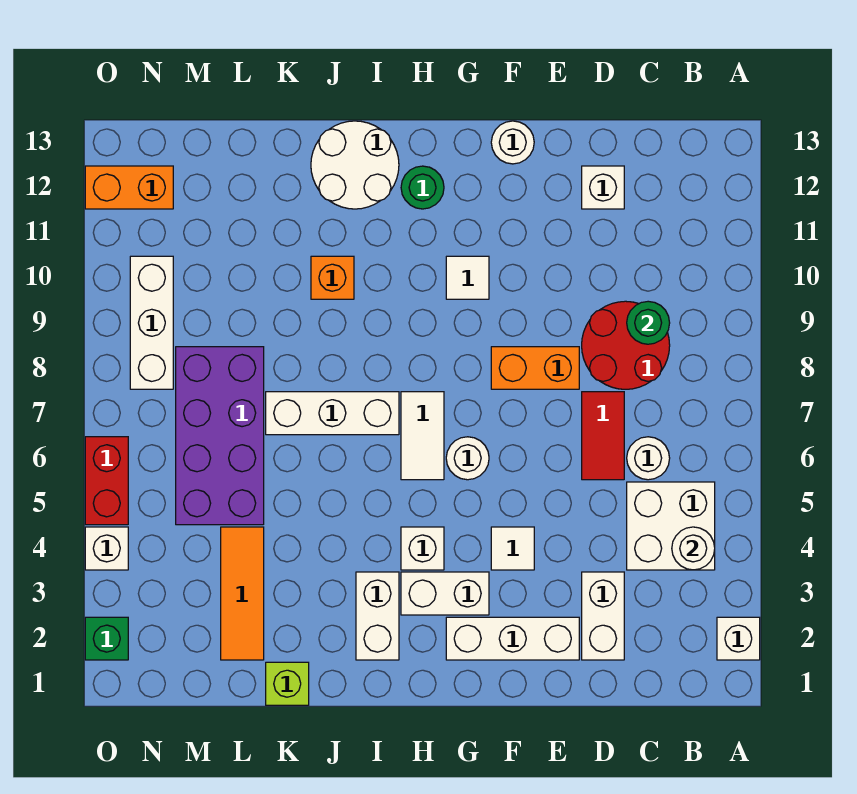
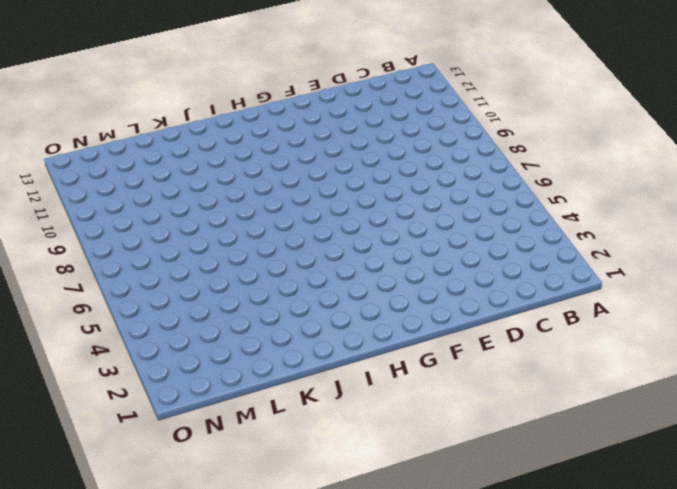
none -> white 1x1 brick [717,617,760,660]
none -> white 2x2 brick [627,482,715,570]
none -> white 1x1 round brick [627,437,670,480]
none -> red 2x2 round brick [582,301,670,389]

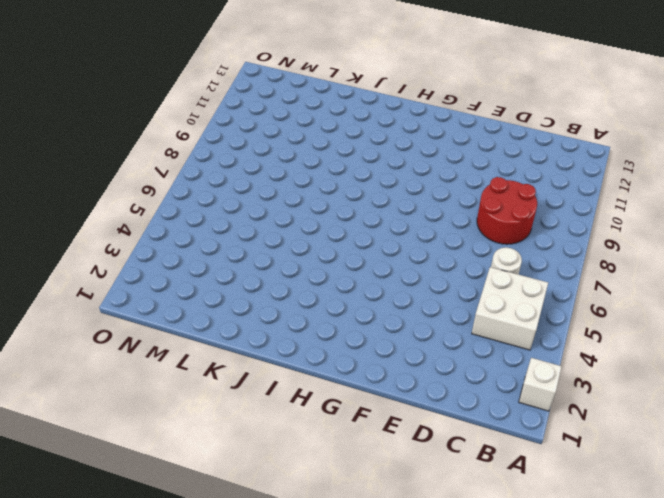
none -> white 1x2 brick [582,572,624,660]
none -> red 1x2 tile [582,392,624,480]
none -> white 1x1 brick [582,166,624,209]
none -> white 1x3 brick [446,617,579,660]

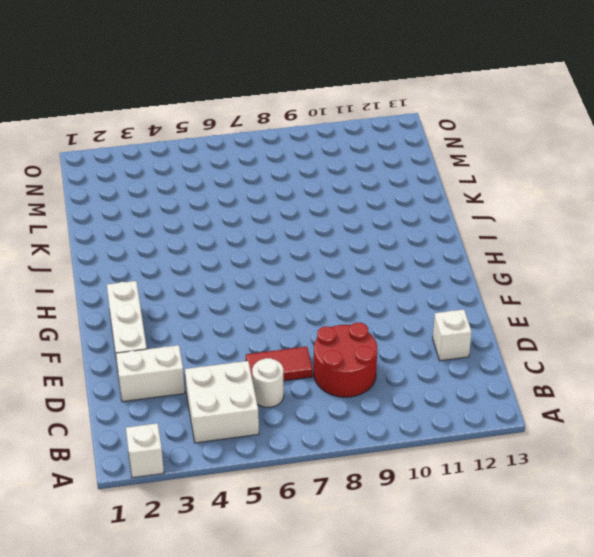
none -> orange 1x2 brick [491,347,579,389]
none -> white 1x1 tile [491,527,534,570]
none -> white 1x1 round brick [491,121,534,164]
none -> white 1x2 brick [401,572,489,615]

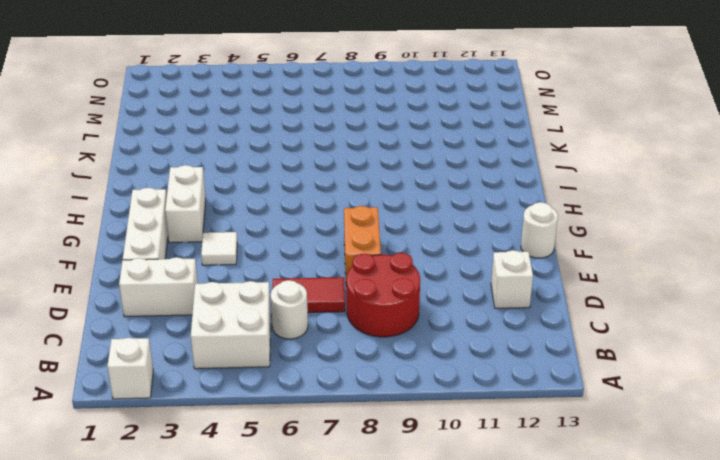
none -> white 1x1 round brick [446,437,489,480]
none -> white 1x1 tile [446,256,489,299]
none -> white 1x1 brick [401,527,444,570]
none -> white 1x2 tile [401,392,444,480]

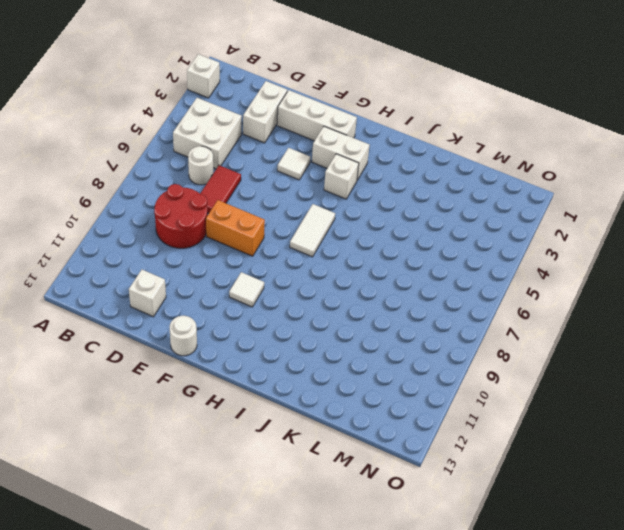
none -> white 1x1 round brick [446,437,489,480]
none -> green 1x1 round brick [401,166,444,209]
none -> white 1x2 brick [356,572,399,660]
none -> white 1x3 brick [266,392,399,435]

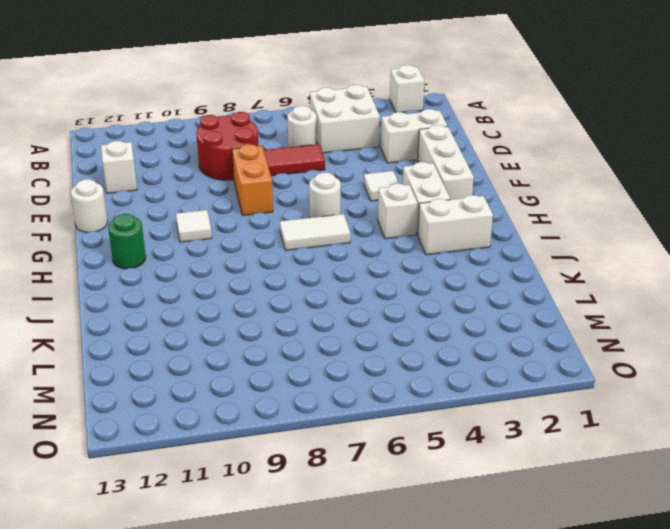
none -> white 1x3 brick [266,392,399,435]
none -> white 2x2 round brick [311,121,399,209]
none -> orange 1x1 brick [311,256,354,299]
none -> lime 1x1 brick [266,662,309,705]

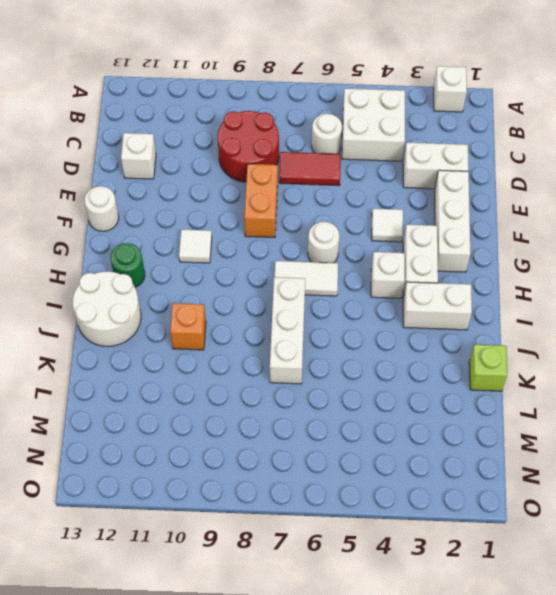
none -> orange 1x3 tile [221,527,264,660]
none -> purple 2x4 brick [176,347,264,525]
none -> white 1x3 brick [130,256,173,389]
none -> orange 1x2 brick [85,166,173,209]

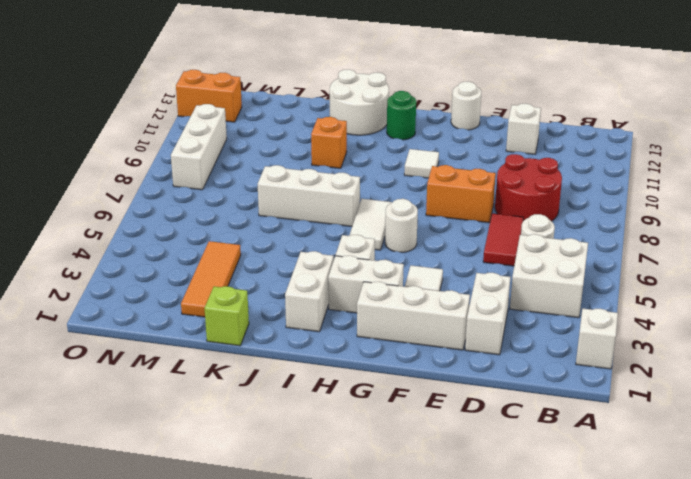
none -> purple 2x4 brick [176,347,264,525]
none -> green 1x1 brick [85,617,128,660]
none -> white 1x1 brick [85,527,128,570]
none -> red 1x2 brick [85,437,128,525]

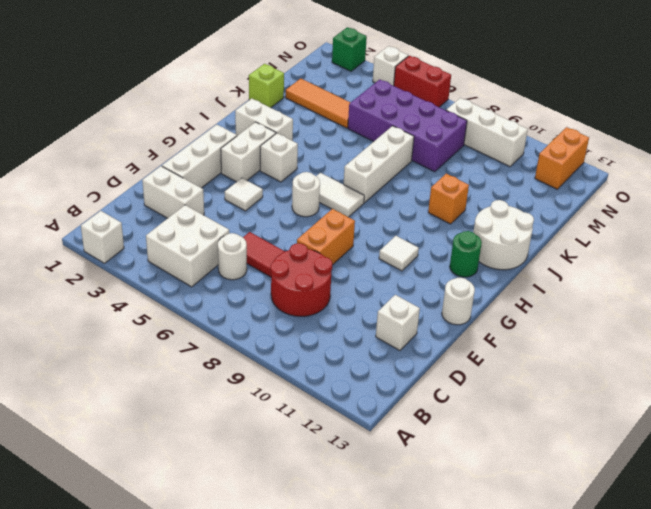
none -> white 1x1 round brick [672,527,715,570]
none -> green 1x1 round brick [627,301,670,344]

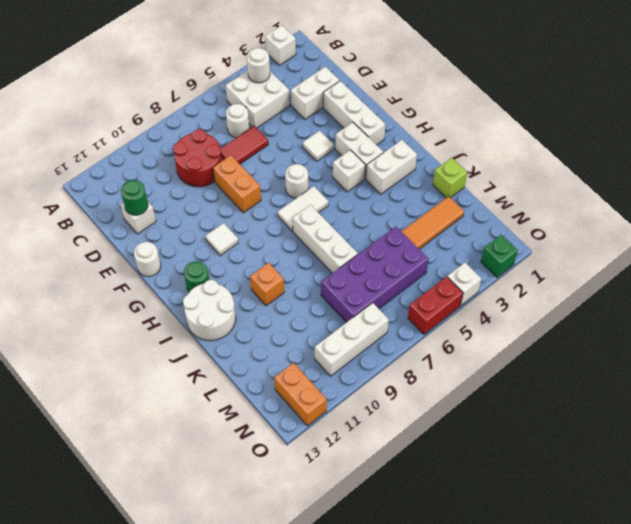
green 1x1 round brick [121,180,148,215] -> green 1x1 round brick moved to [627,301,670,344]

